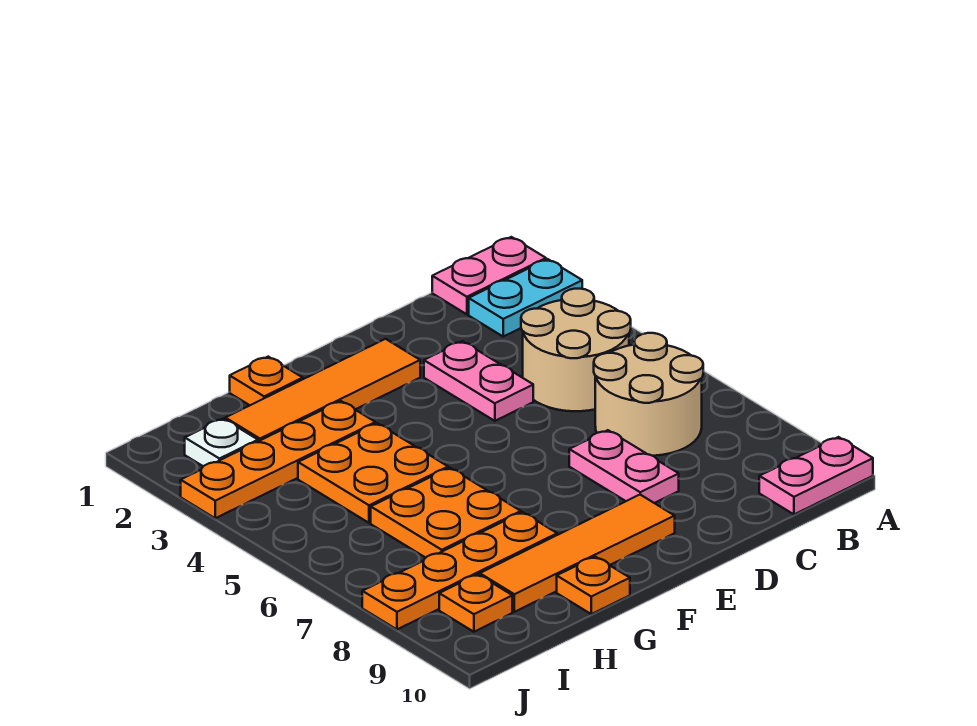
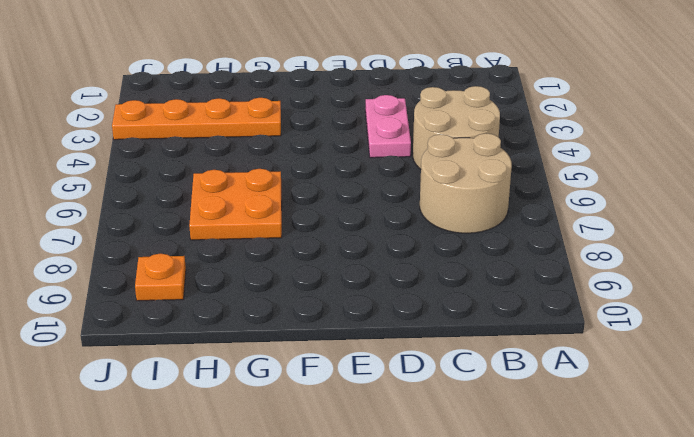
none -> pink 1x2 plate [432,237,546,314]
none -> cyan 1x2 plate [469,259,582,336]
none -> pink 1x2 plate [759,437,873,514]

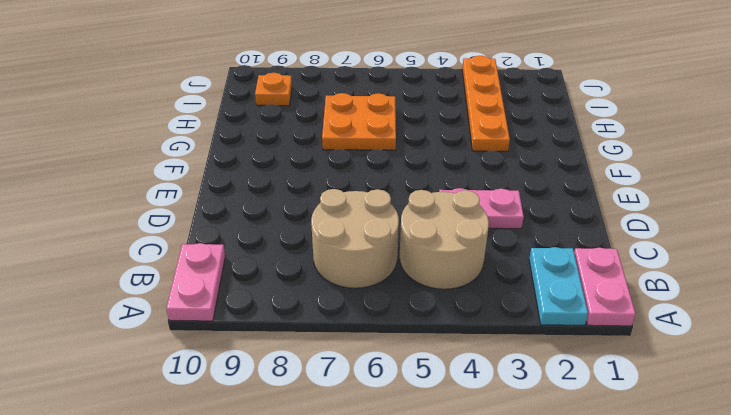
none -> pink 1x2 plate [569,430,679,503]
none -> orange 1x4 tile [225,339,420,441]
none -> orange 1x4 tile [480,495,675,612]

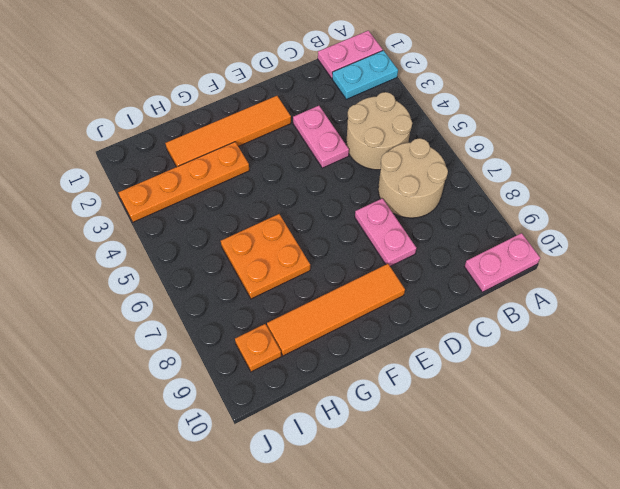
none -> orange 1x1 plate [230,357,303,405]
none -> orange 2x2 plate [298,423,448,523]
none -> orange 1x4 plate [362,512,557,629]

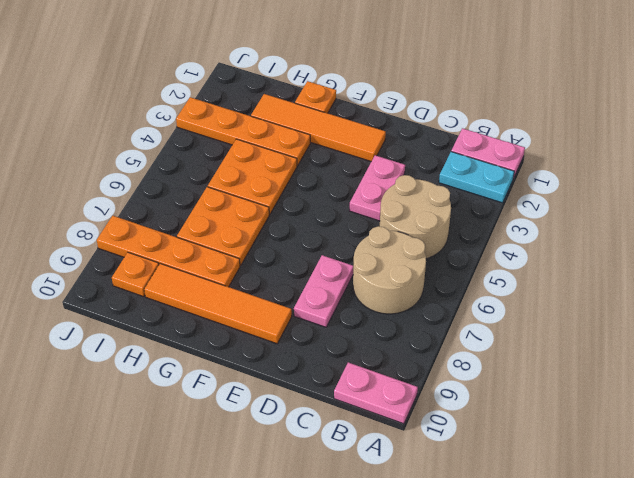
none -> orange 1x1 plate [557,557,630,614]
none -> white 1x1 plate [185,419,258,466]

